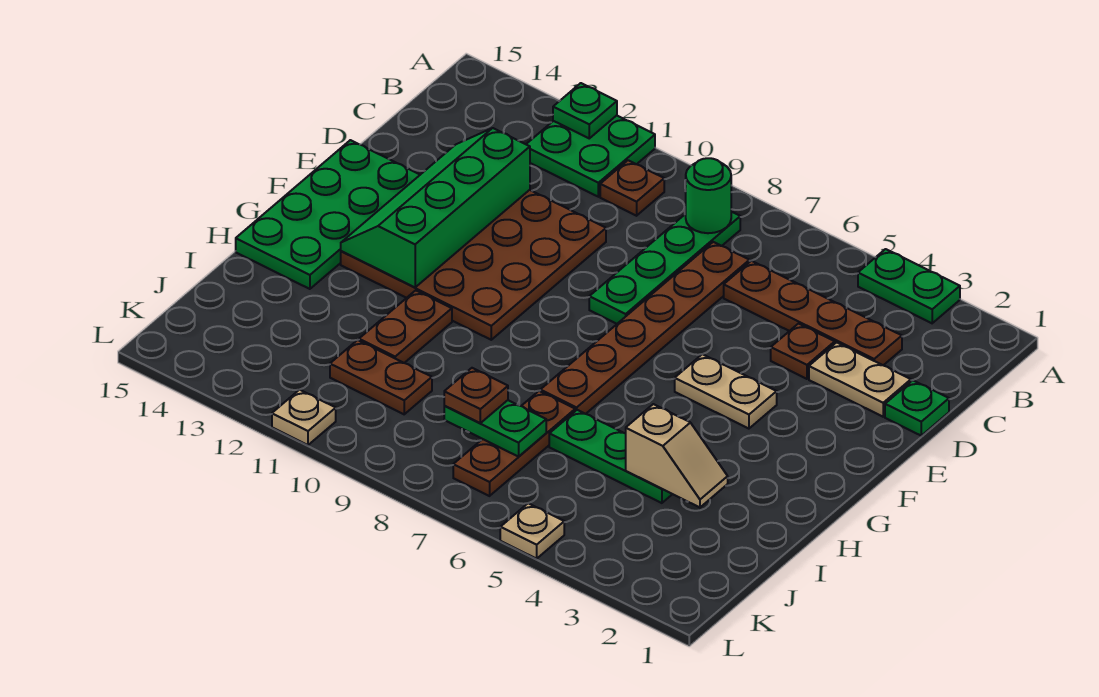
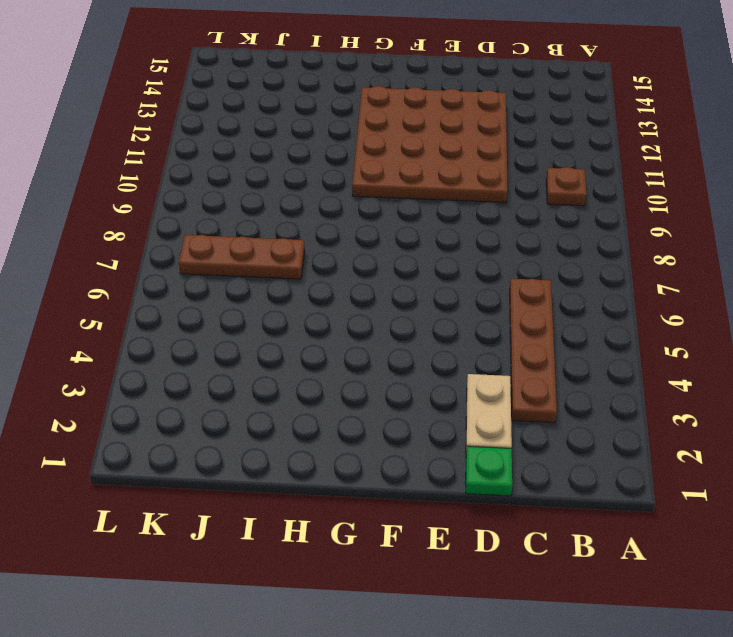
none -> green 1x2 plate [858,249,960,323]
none -> green 2x2 plate [526,115,655,197]
none -> green 1x4 plate [589,212,740,324]

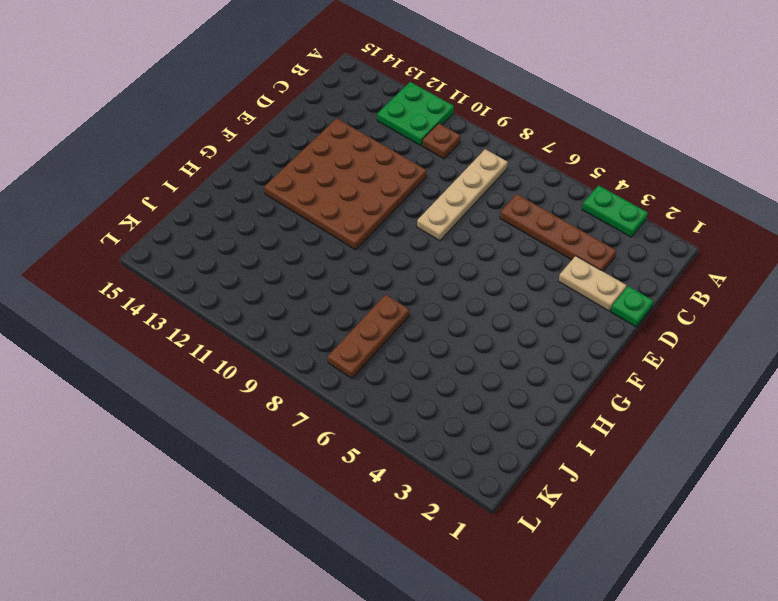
tan 1x4 plate [417,149,508,241] -> green 1x4 plate [589,212,740,324]
none -> brown 1x6 plate [540,242,749,414]
none -> brown 1x1 plate [771,324,835,379]
none -> green 2x4 plate [236,140,420,289]

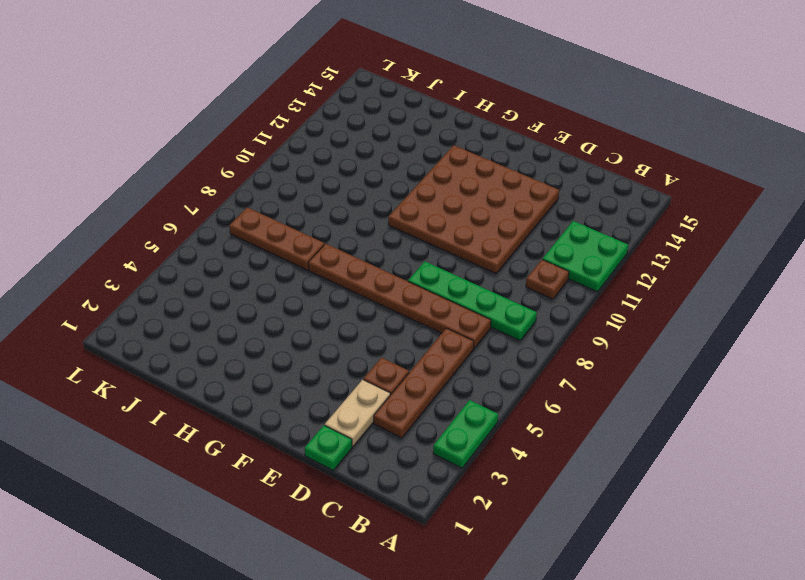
none -> green 2x4 plate [236,140,420,289]
none -> tan 1x2 plate [675,354,777,429]
none -> brown 1x2 plate [359,290,452,363]

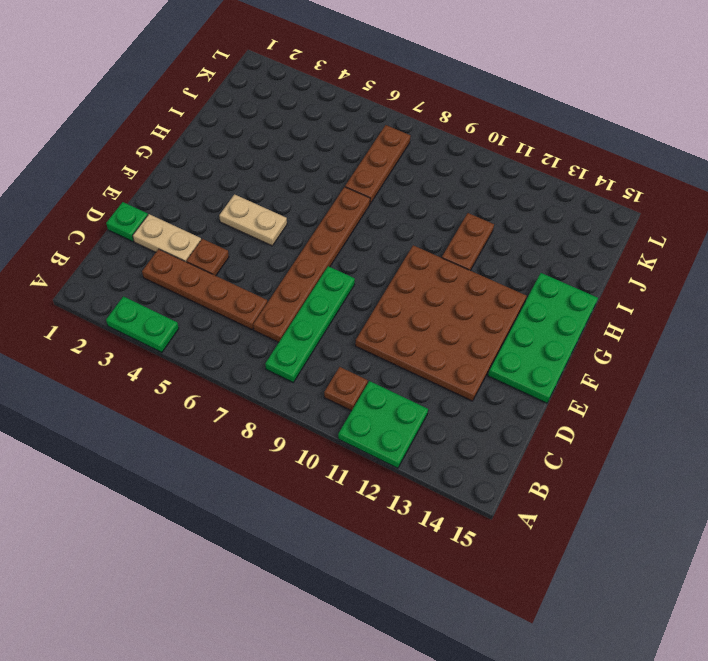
none -> green 1x3 plate [549,410,672,503]
none -> brown 1x2 plate [330,340,432,414]
none -> tan 1x1 plate [500,503,564,559]

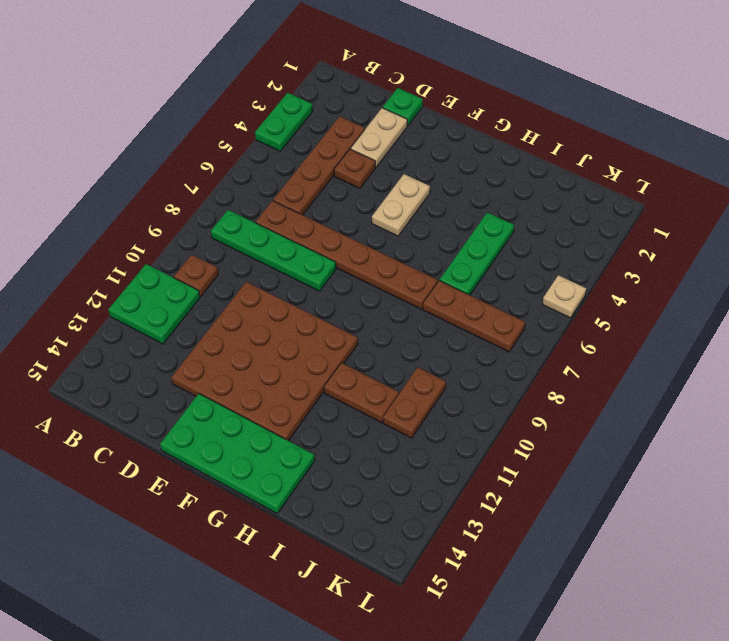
none -> tan 1x1 plate [272,390,336,445]
none -> green 1x1 plate [553,83,617,138]
none -> green 1x1 round brick [686,158,731,233]

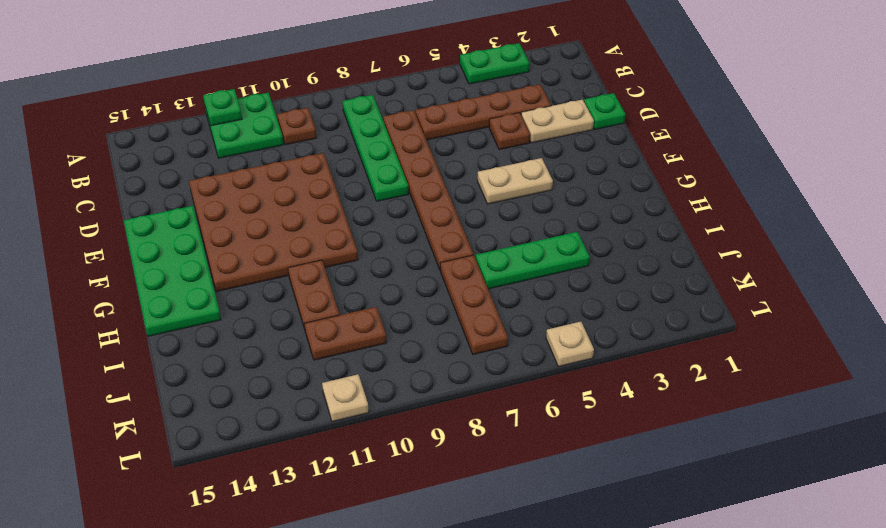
none -> green 1x1 round brick [686,158,731,233]
none -> green 2x4 slope [341,128,530,288]
none -> tan 1x2 slope [626,404,728,507]

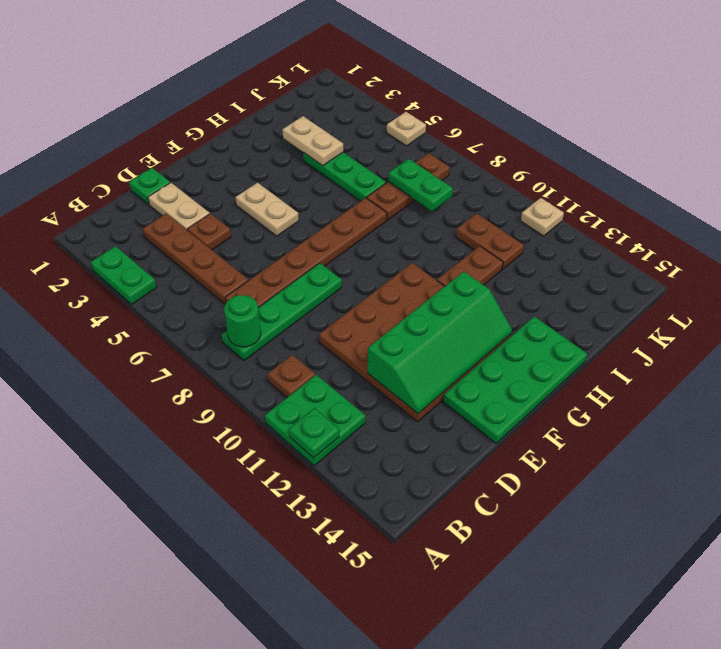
tan 1x2 plate [282,116,343,166] -> tan 1x2 slope [626,404,728,507]
none -> brown 1x1 plate [444,368,508,423]

